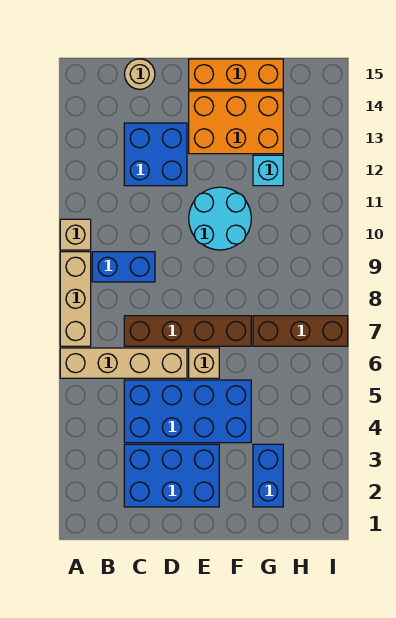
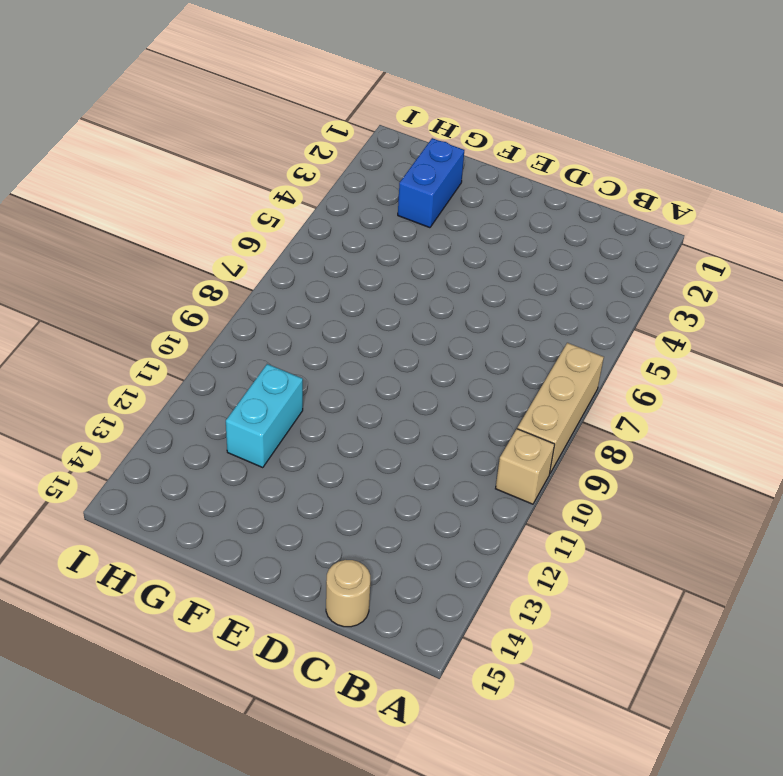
cyan 1x2 brick [226,364,303,468] -> cyan 1x1 brick [253,155,283,186]
none -> tan 1x4 brick [60,348,187,378]
none -> blue 1x2 brick [92,252,155,282]
none -> blue 2x3 brick [124,444,219,507]

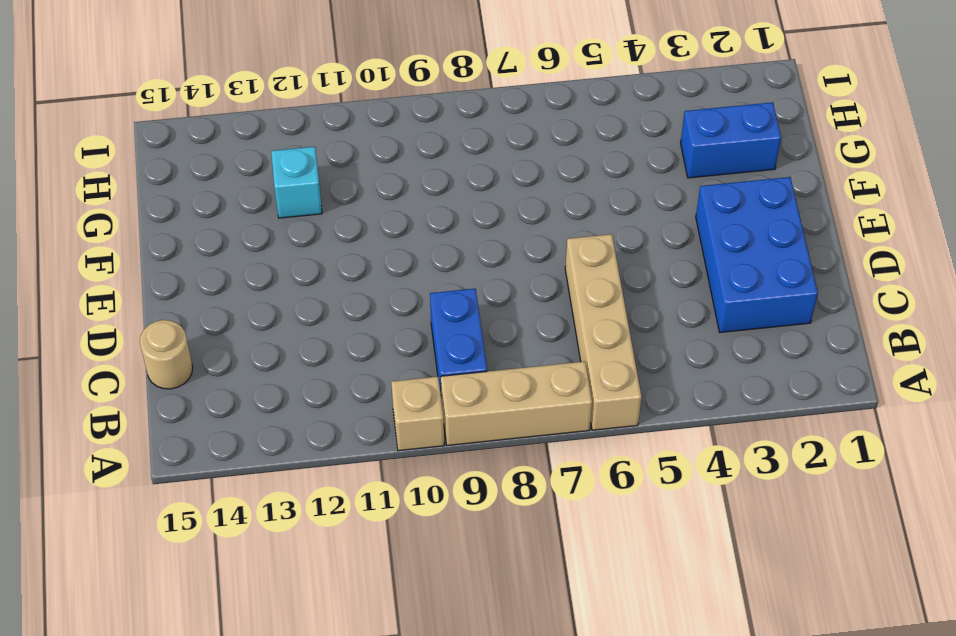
none -> blue 2x4 brick [124,380,251,443]
none -> brown 1x4 brick [124,316,251,346]
none -> blue 2x2 brick [124,123,187,186]

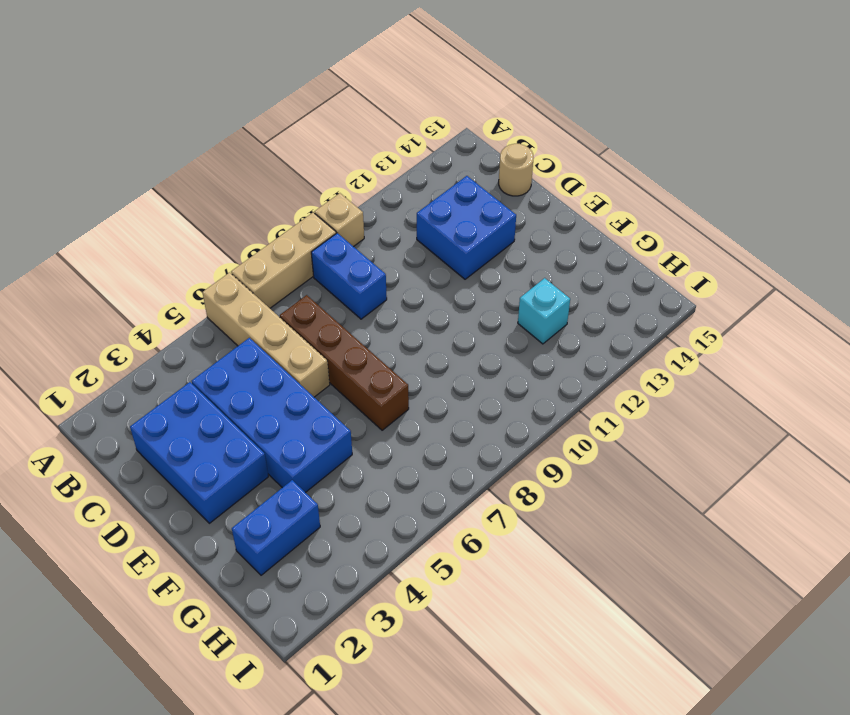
none -> tan 1x1 brick [189,348,219,378]
none -> cyan 2x2 round brick [189,187,251,250]
none -> orange 2x3 brick [189,91,283,154]

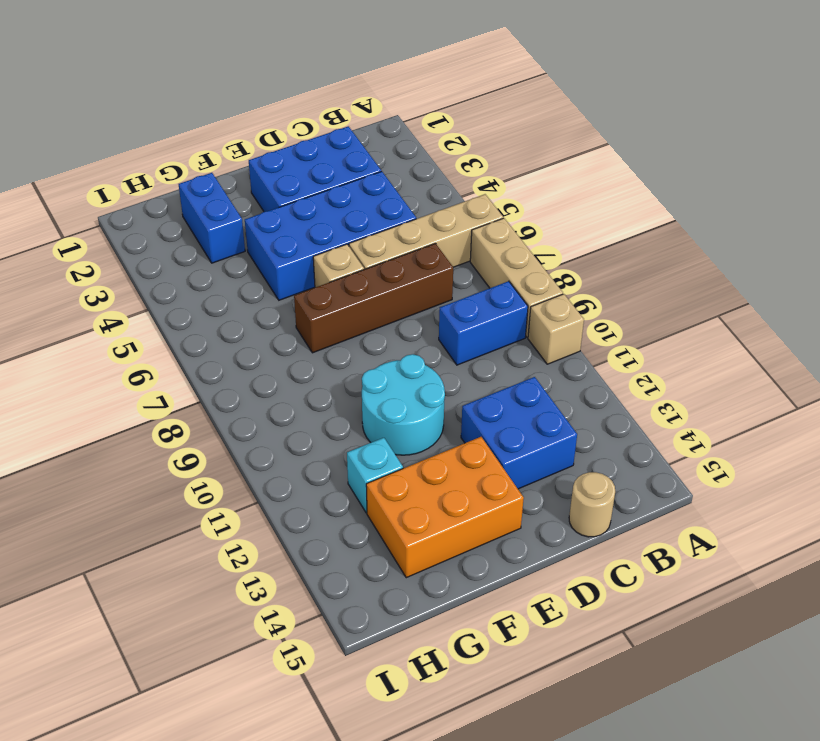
none -> orange 1x3 brick [189,59,283,89]
none -> brown 1x3 brick [253,316,348,346]

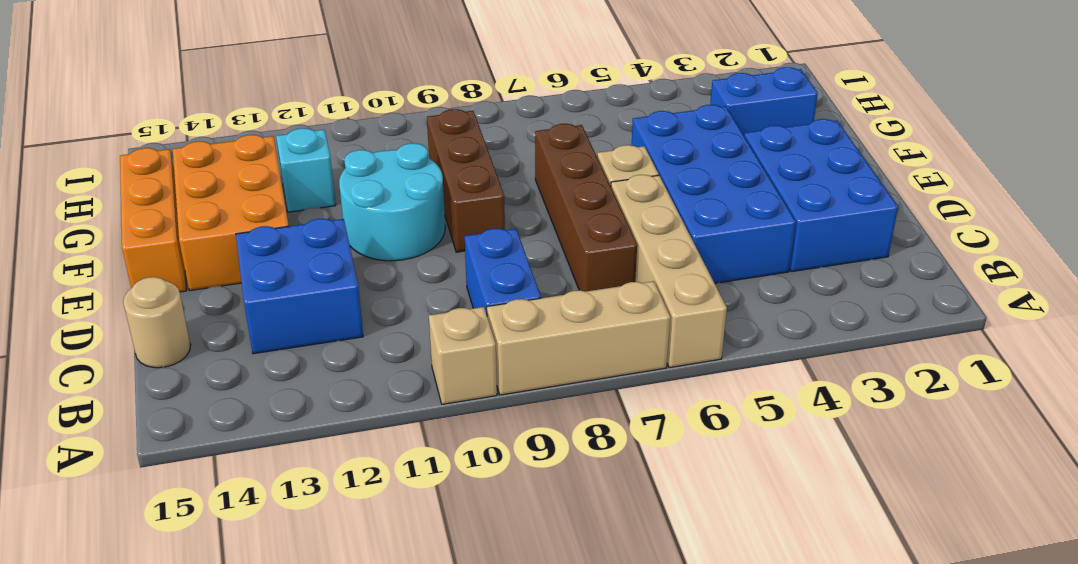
brown 1x3 brick [427,109,505,252] -> brown 1x3 brick moved to [253,316,348,346]

